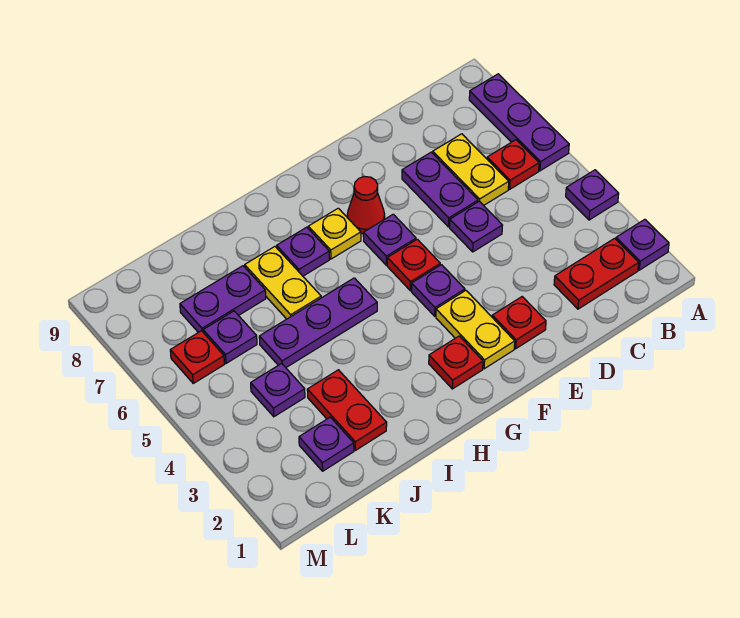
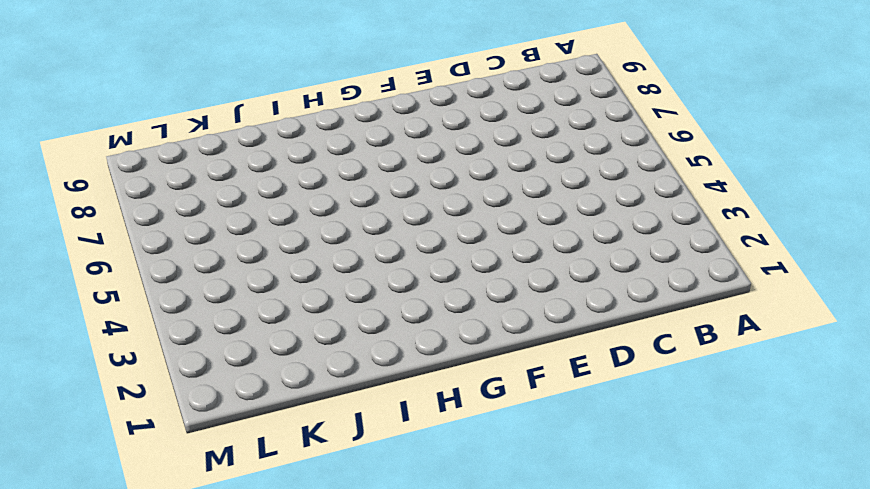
none -> purple 1x1 plate [616,219,669,270]
none -> purple 1x1 plate [566,170,619,220]
none -> purple 1x3 plate [469,74,569,171]

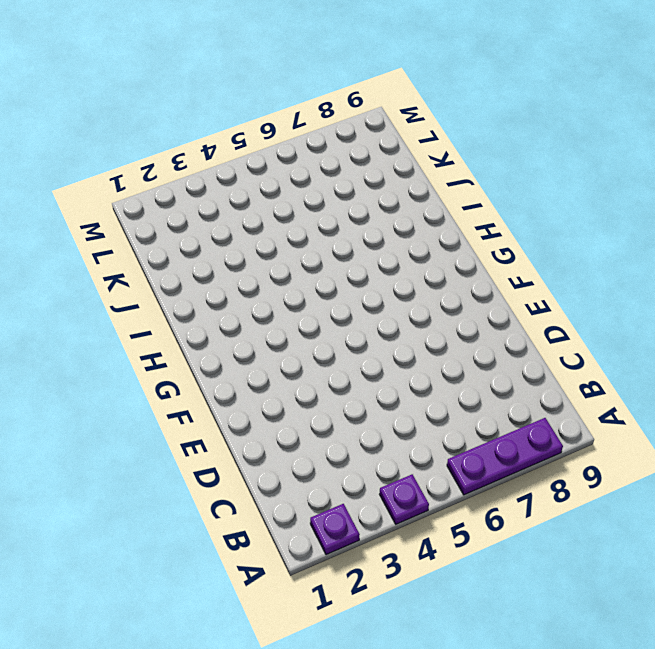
none -> red 1x2 plate [554,238,639,309]
none -> red 1x1 plate [487,140,539,189]
none -> yellow 1x2 plate [433,134,509,205]

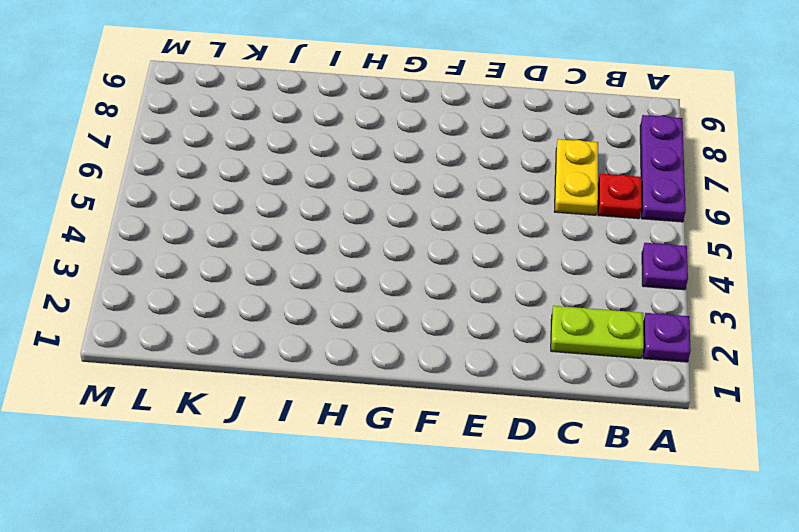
lime 1x2 plate [551,306,644,358] -> red 1x2 plate [554,238,639,309]
none -> purple 1x1 plate [450,201,502,252]
none -> purple 1x2 plate [402,152,478,227]
none -> red 1x1 plate [492,297,546,349]

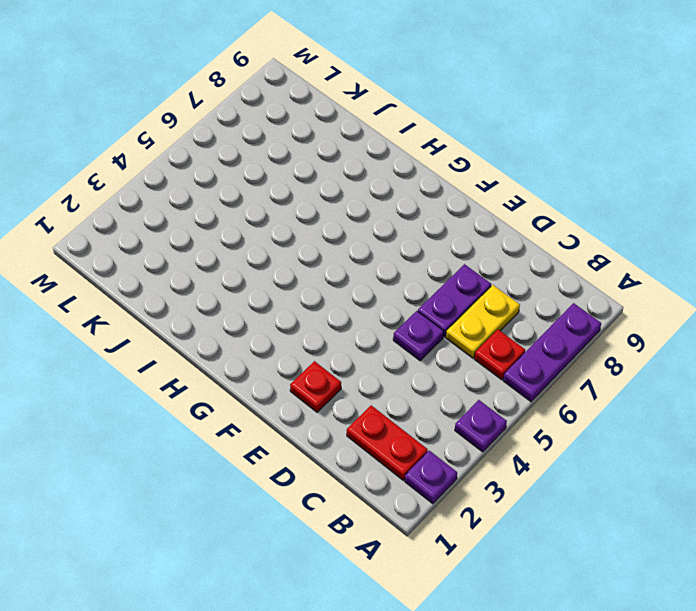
none -> yellow 1x2 plate [436,291,515,369]
none -> purple 1x1 plate [411,265,465,316]
none -> red 1x1 plate [387,239,440,291]

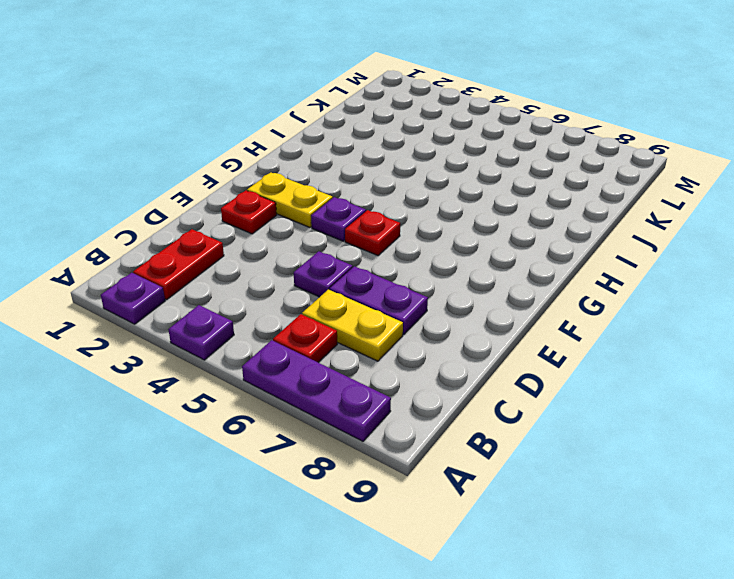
none -> purple 1x1 plate [363,214,416,265]
none -> red 1x1 cone [347,177,385,234]
none -> red 1x1 plate [429,336,483,389]

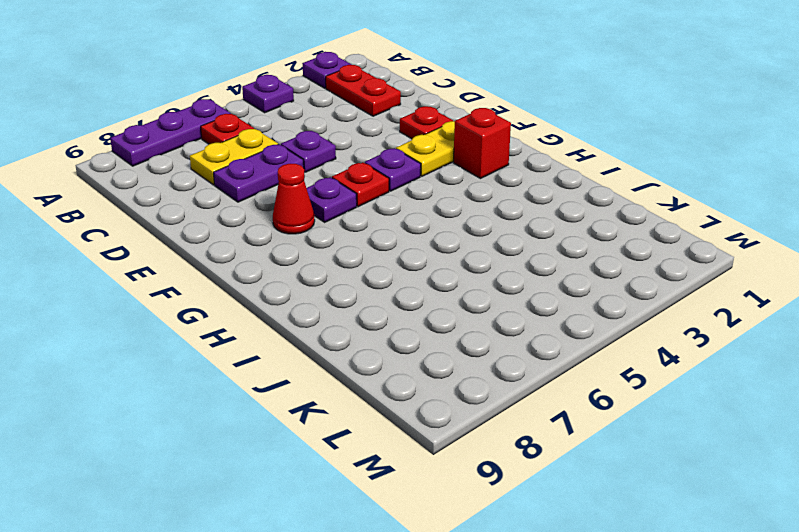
red 1x1 brick [454,108,511,179] -> red 1x1 plate [429,336,483,389]
none -> yellow 1x1 plate [308,208,361,259]
none -> purple 1x3 plate [259,278,377,367]
none -> purple 1x1 plate [277,227,329,276]

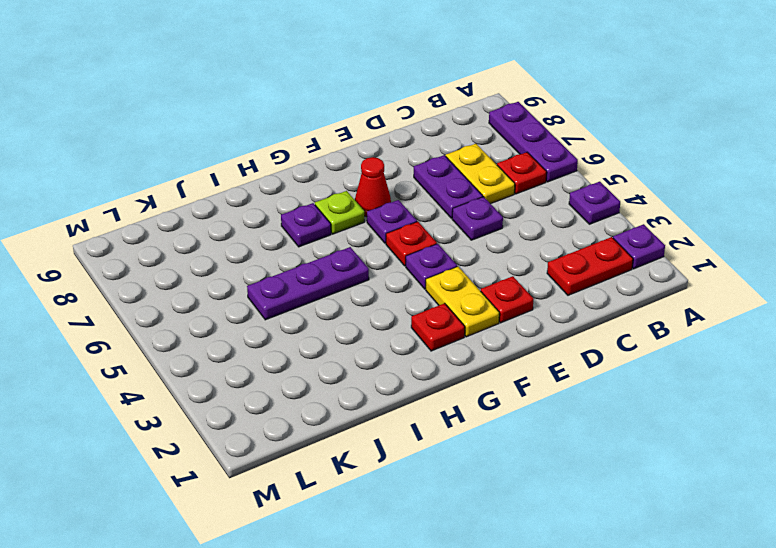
lime 1x1 plate [315,191,364,234] -> yellow 1x1 plate [308,208,361,259]
none -> yellow 1x2 plate [245,247,321,319]
none -> red 1x2 plate [307,370,387,450]
none -> purple 1x2 plate [180,266,266,332]

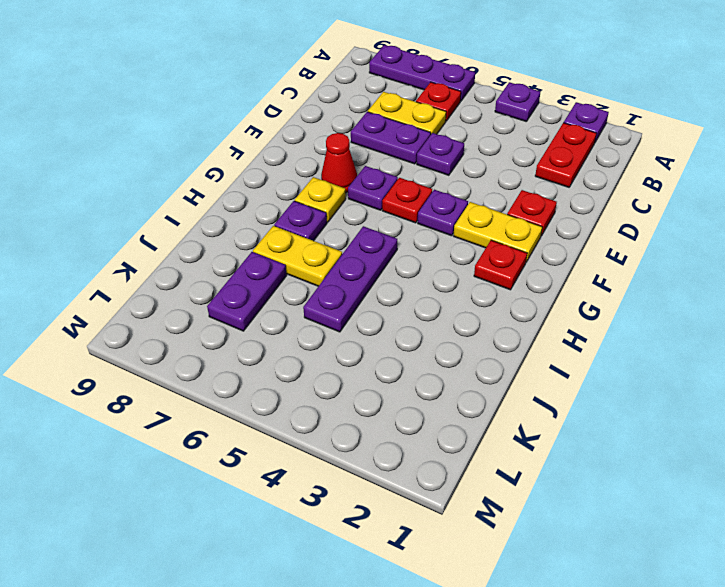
none -> red 1x2 plate [307,370,387,450]
none -> purple 1x1 plate [299,417,354,471]
none -> purple 1x1 plate [251,363,305,417]

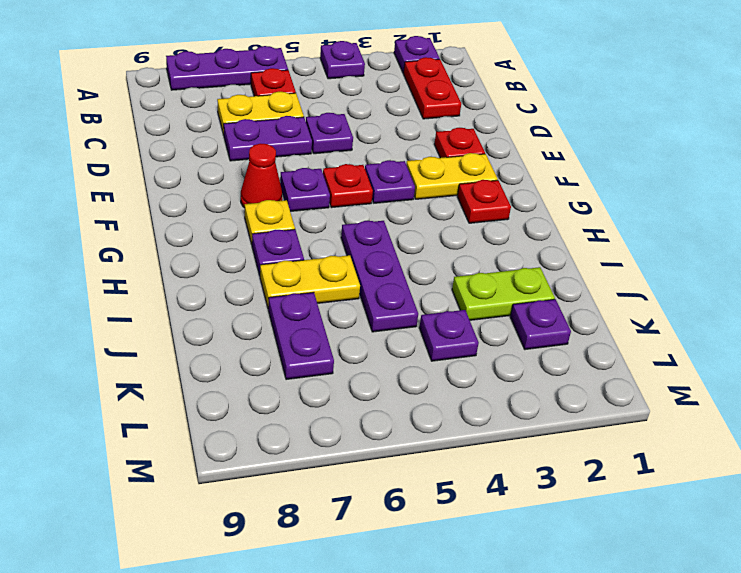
lime 1x2 plate [452,267,555,320] -> red 1x2 plate [307,370,387,450]
none -> purple 1x1 plate [203,311,257,363]
none -> red 1x1 plate [170,331,224,383]

